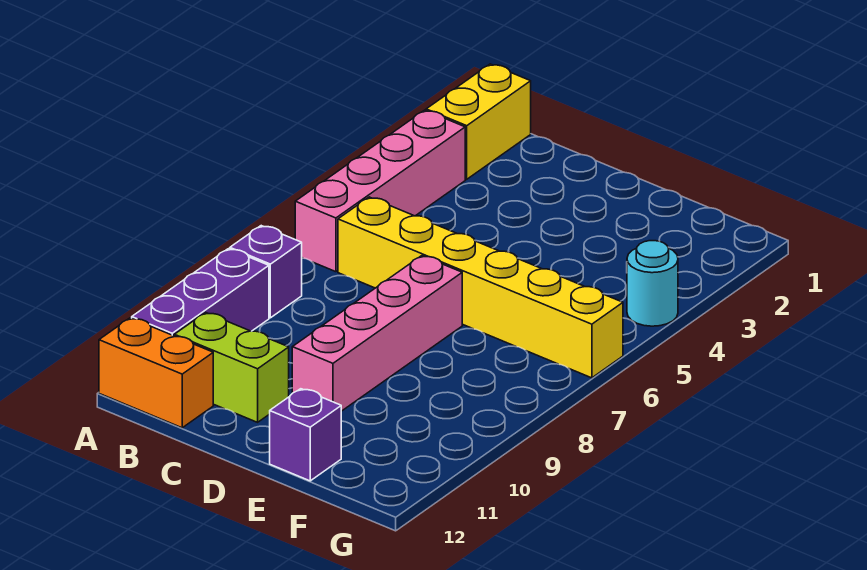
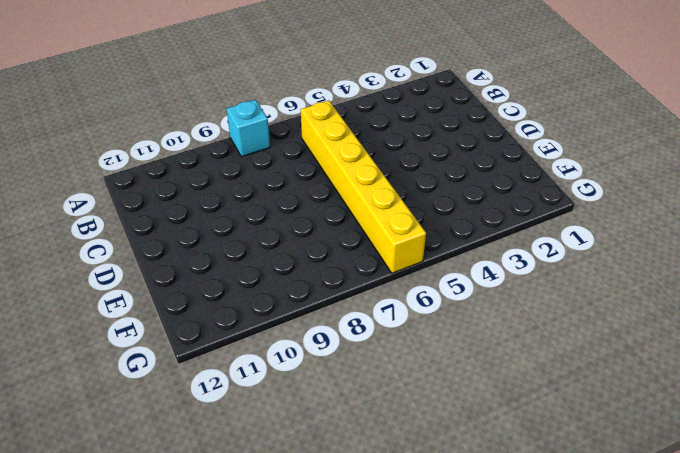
cyan 1x1 brick [227,100,270,157] -> purple 1x1 brick [230,226,302,318]
none -> yellow 1x2 brick [426,64,531,179]
none -> pink 1x4 brick [295,110,465,272]

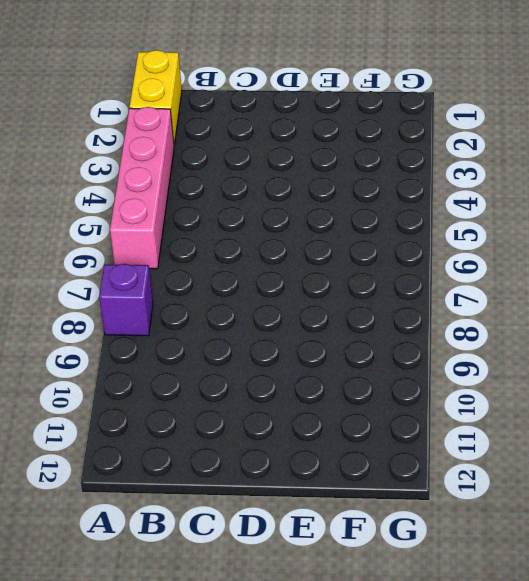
none -> purple 1x3 brick [132,249,269,336]
none -> orange 1x2 brick [99,318,213,428]

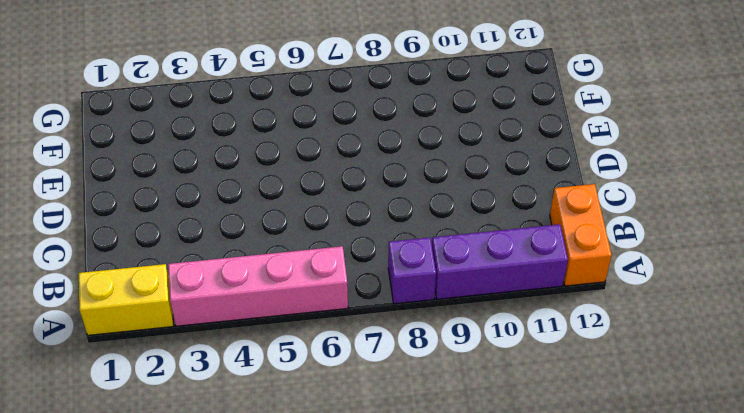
none -> yellow 1x6 brick [338,197,623,378]
none -> lime 1x2 brick [174,313,289,422]

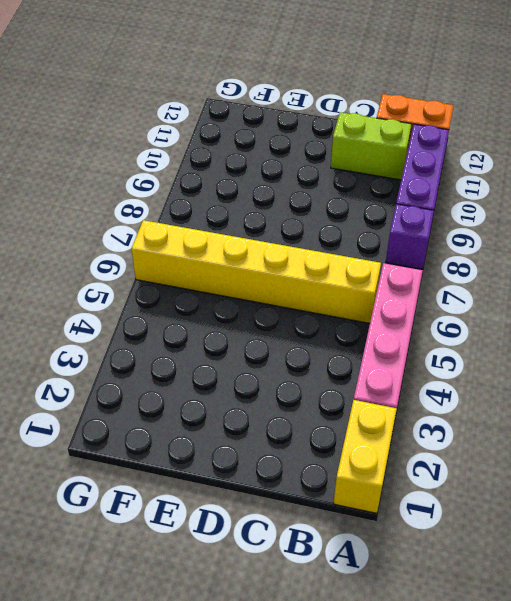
none -> pink 1x4 brick [292,256,462,411]
none -> purple 1x1 brick [270,389,341,481]

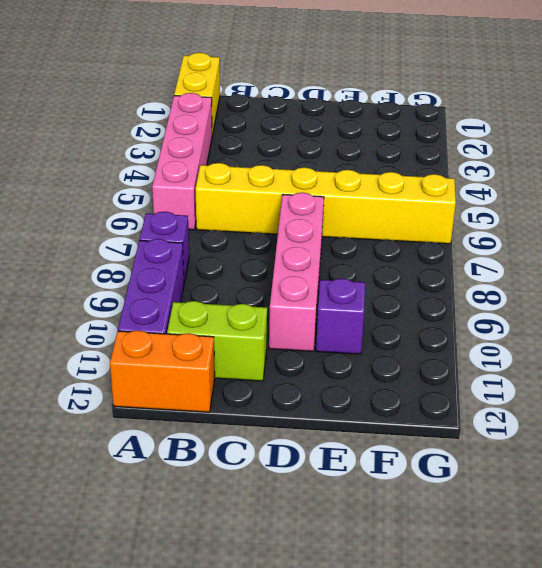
purple 1x1 brick [316,278,365,354] -> purple 1x1 brick moved to [270,389,341,481]
none -> cyan 1x1 round brick [627,241,678,326]

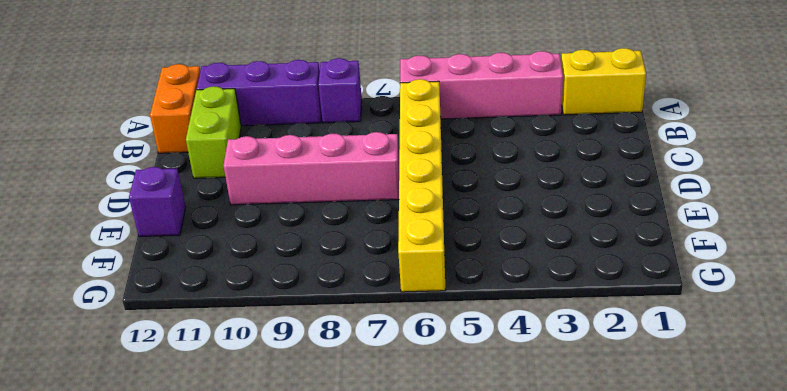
none -> cyan 1x1 round brick [627,241,678,326]

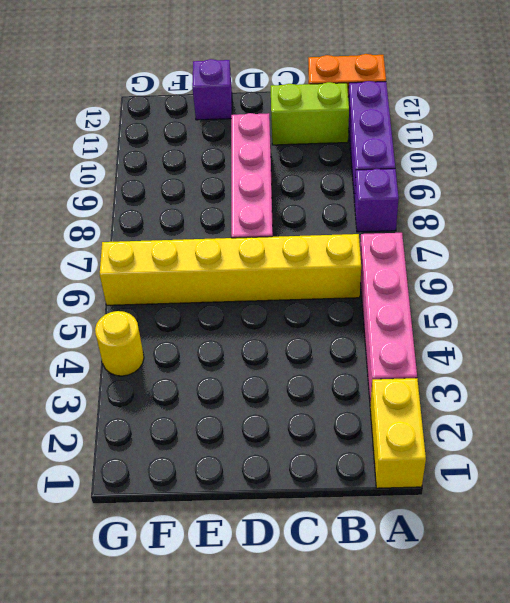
yellow 1x1 round brick [95,311,144,376] -> cyan 1x1 round brick [627,241,678,326]

